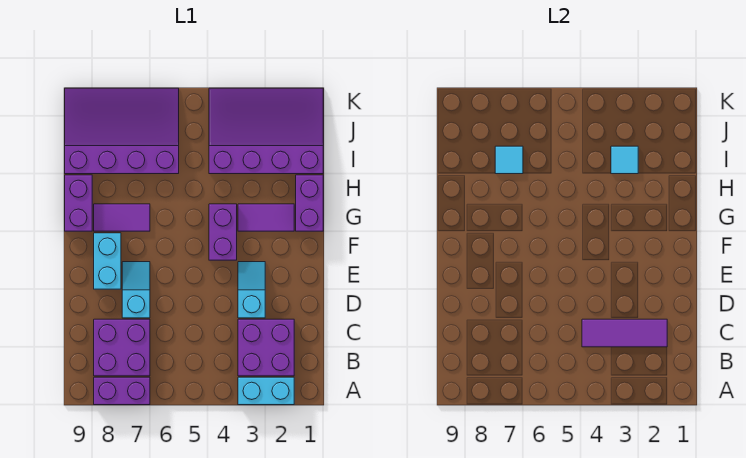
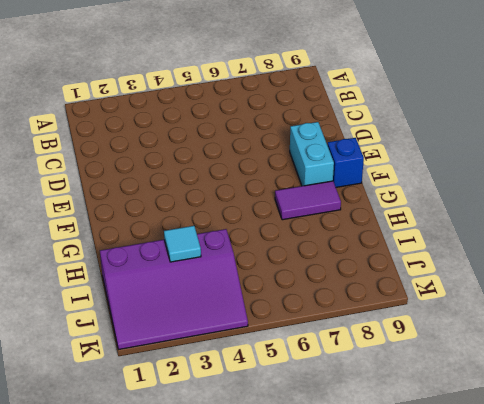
blue 1x1 brick [327,138,364,187] -> none
none -> cyan 1x2 brick [238,377,294,405]
none -> purple 1x2 brick [94,377,150,405]
none -> purple 2x2 brick [238,319,294,376]

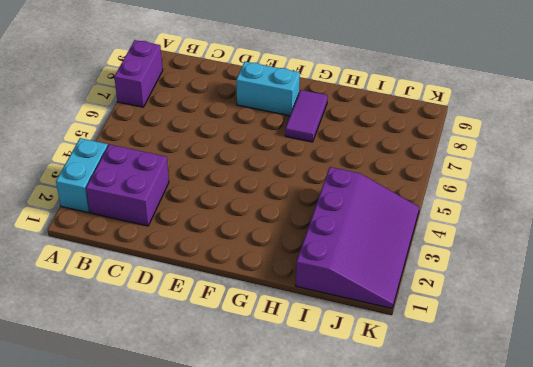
none -> purple 2x2 brick [94,319,150,376]
none -> cyan 1x2 slope [238,262,265,318]
none -> cyan 1x2 slope [122,262,150,318]

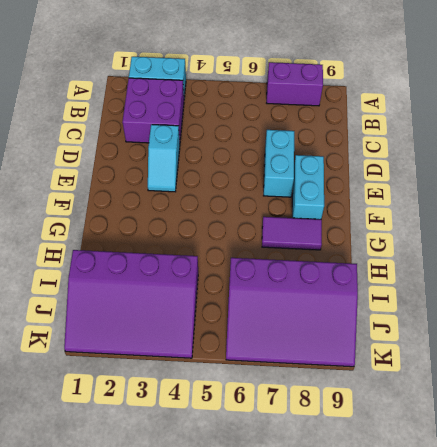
cyan 1x2 brick [264,130,294,197] -> cyan 1x2 slope [122,262,150,318]
none -> purple 2x2 brick [94,319,150,376]
none -> purple 1x2 brick [209,204,237,260]
none -> purple 1x2 brick [296,175,323,231]

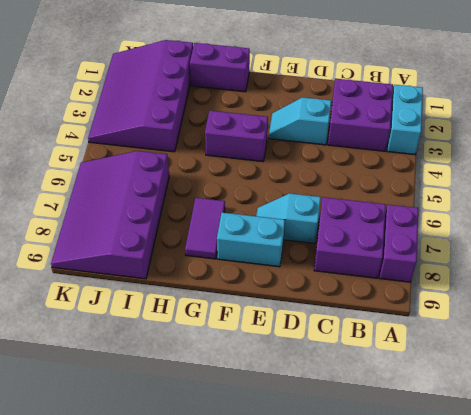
none -> purple 1x2 tile [238,204,294,231]
none -> purple 1x2 brick [65,175,92,231]
none -> purple 1x3 tile [582,319,667,347]

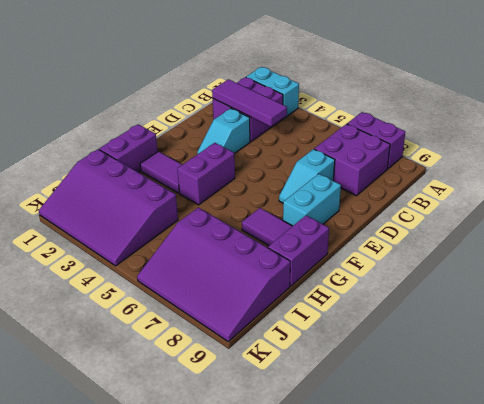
none -> cyan 1x1 tile [611,146,638,174]
none -> cyan 1x1 tile [495,146,523,174]

